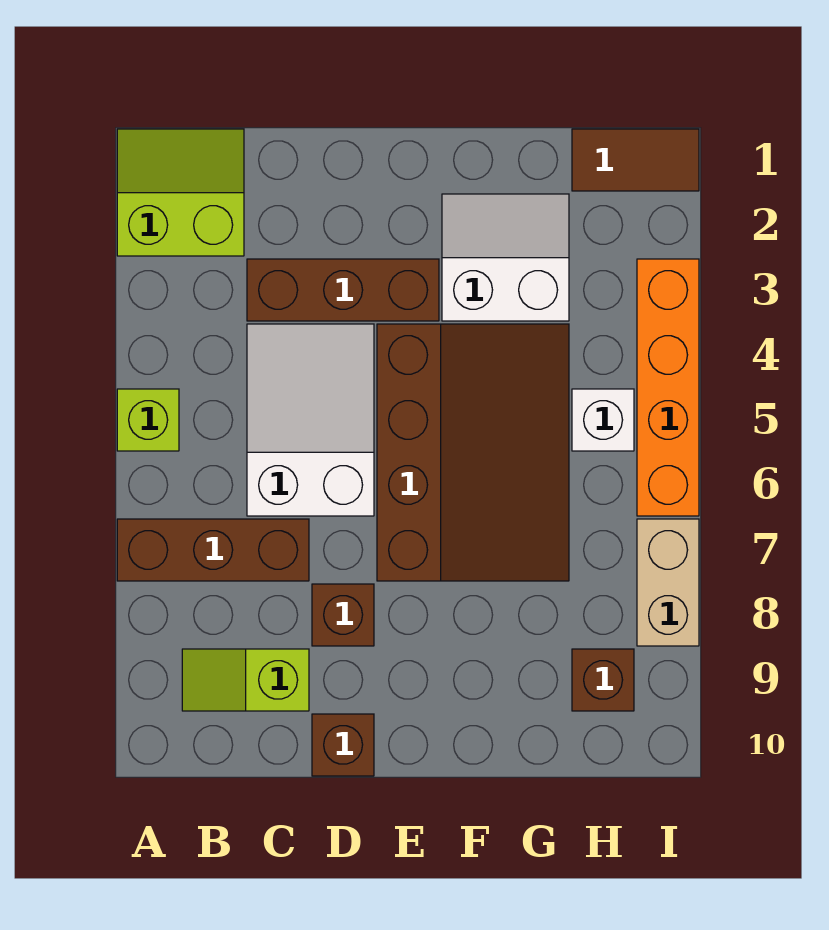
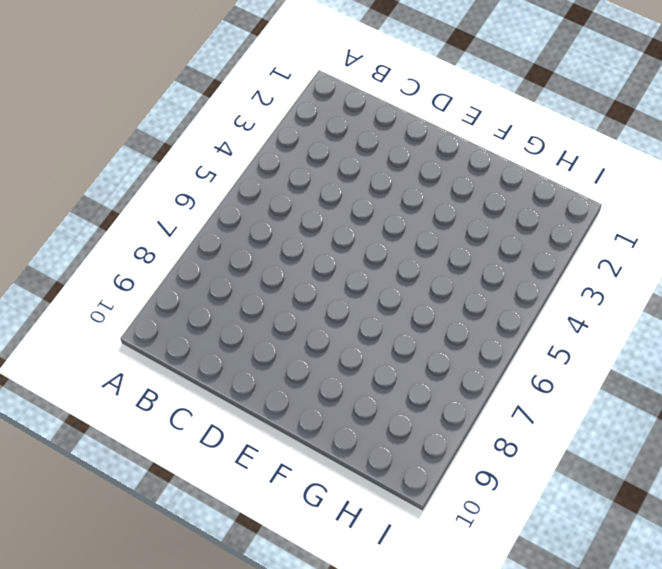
none -> lime 2x2 slope [117,129,244,256]
none -> lime 1x1 brick [117,389,179,451]
none -> brown 1x3 brick [117,519,309,581]

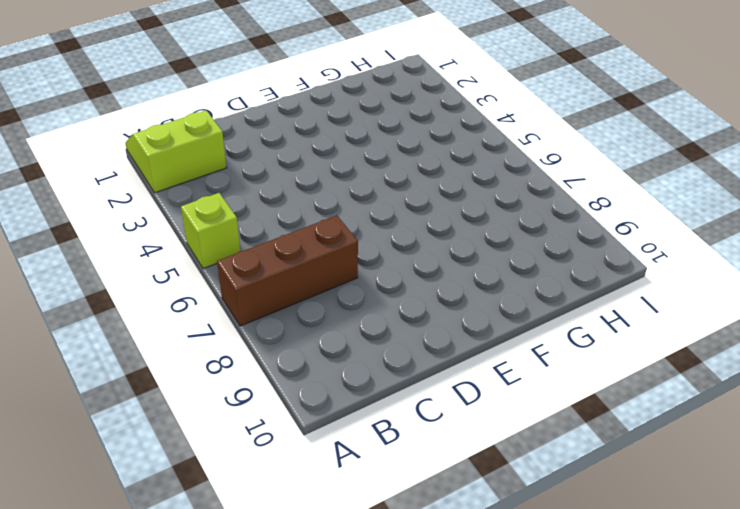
none -> lime 1x2 slope [182,649,309,711]
none -> brown 1x3 brick [247,259,439,321]
none -> white 2x3 slope [247,324,374,516]

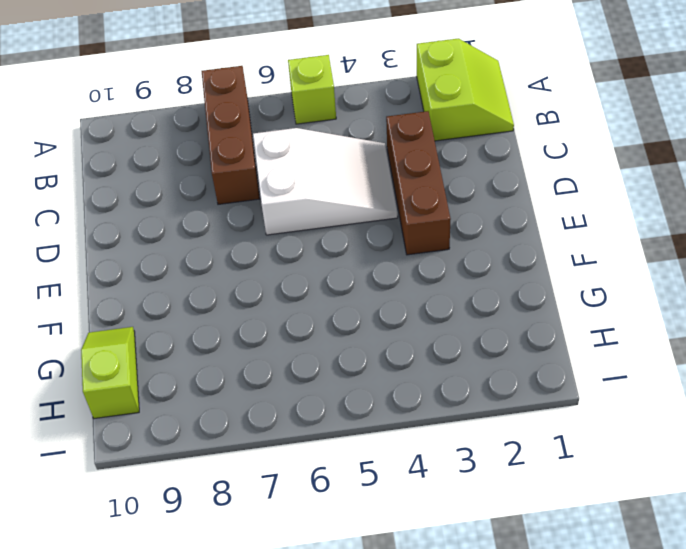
lime 1x2 slope [81,327,139,419] -> lime 1x2 slope moved to [182,649,309,711]
none -> brown 1x1 brick [312,584,374,646]
none -> brown 1x1 brick [312,714,374,776]
none -> brown 3x4 slope [377,324,569,581]

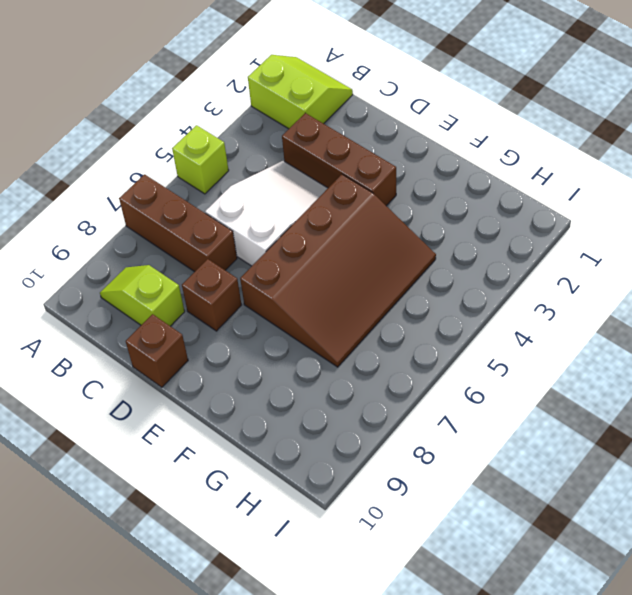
none -> white 2x2 slope [442,194,569,321]
none -> brown 1x2 tile [572,129,699,191]
none -> white 1x1 brick [572,389,634,451]

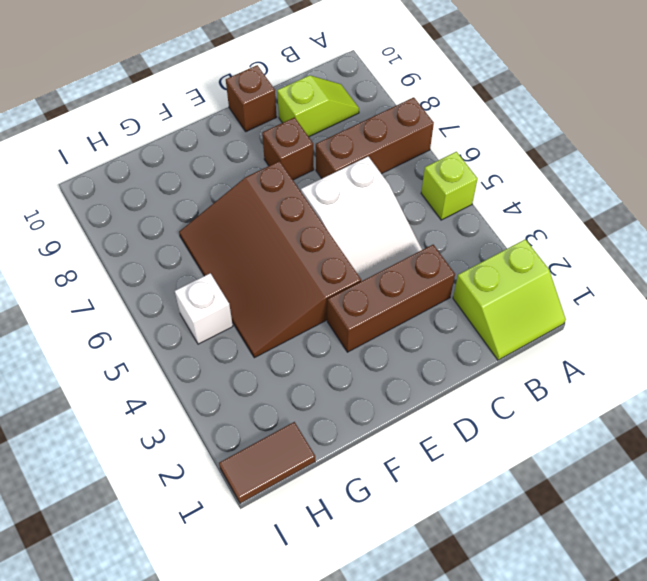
none -> white 2x2 slope [442,194,569,321]
none -> brown 1x1 brick [572,649,634,711]
none -> orange 1x4 brick [637,259,699,516]

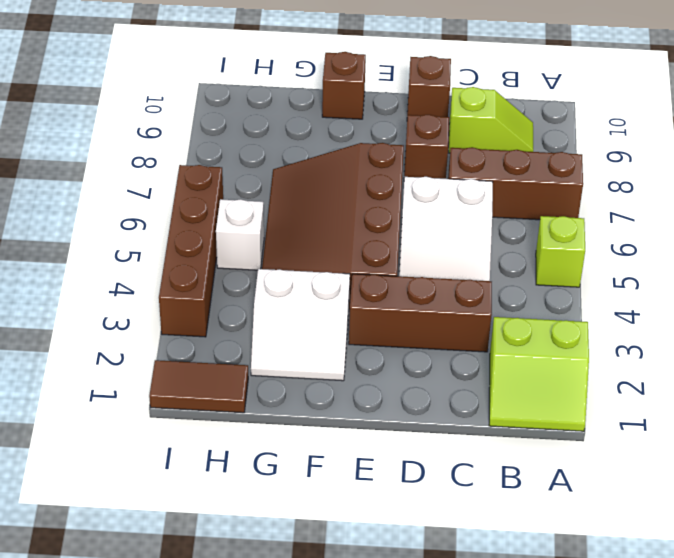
brown 1x1 brick [322,52,366,119] -> brown 1x1 brick moved to [572,649,634,711]
brown 1x4 brick [159,165,223,337] -> orange 1x4 brick [637,259,699,516]
none -> tan 1x2 brick [637,519,699,646]

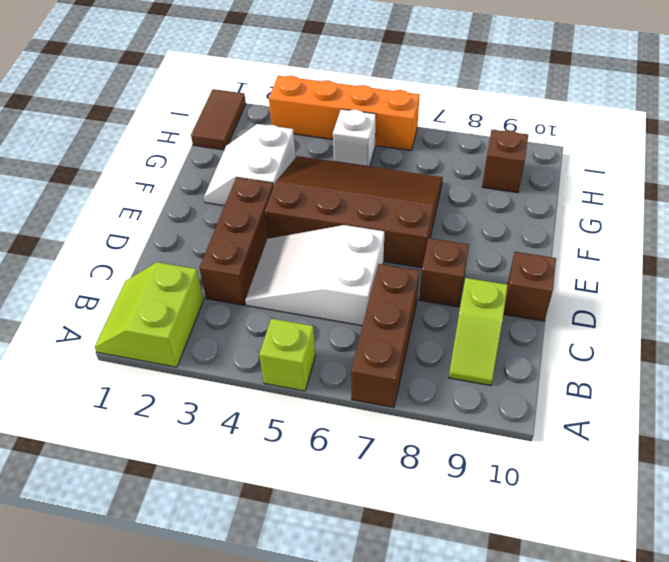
none -> tan 1x2 brick [637,519,699,646]

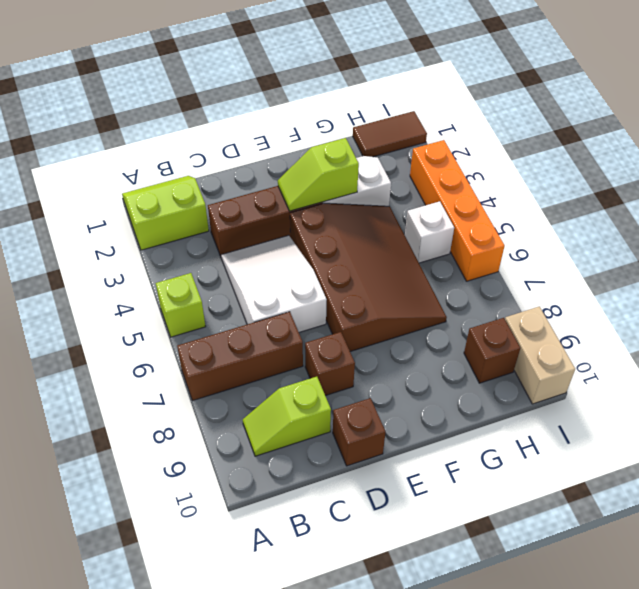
lime 1x2 slope [278,138,359,211] -> none
tan 1x2 brick [505,307,575,404] -> tan 1x2 brick moved to [637,519,699,646]

